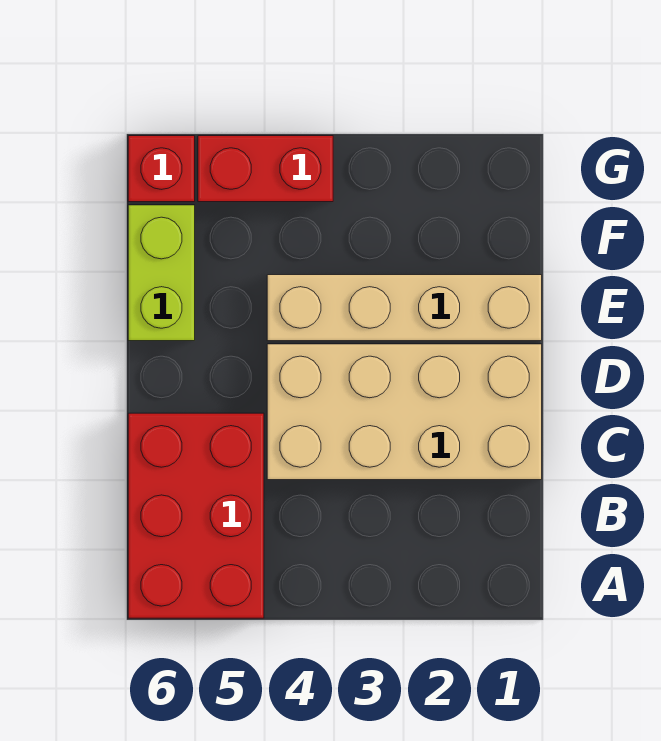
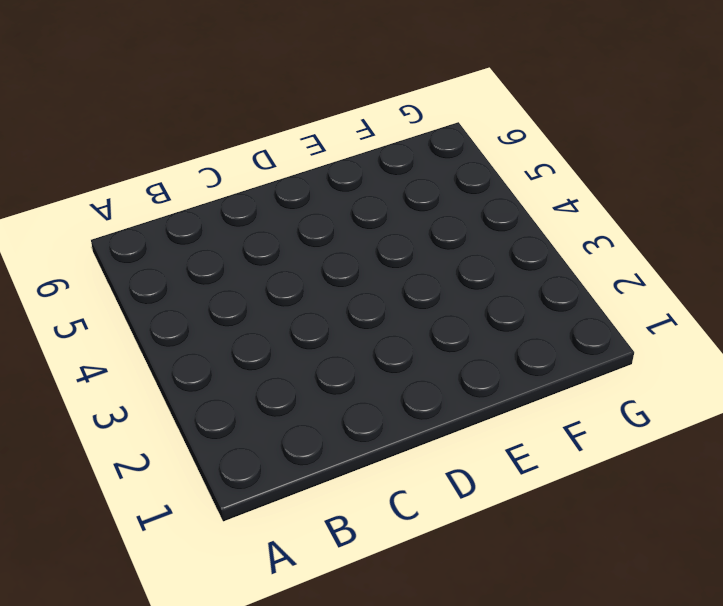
none -> red 2x3 brick [128,413,264,618]
none -> tan 2x4 brick [267,344,542,480]

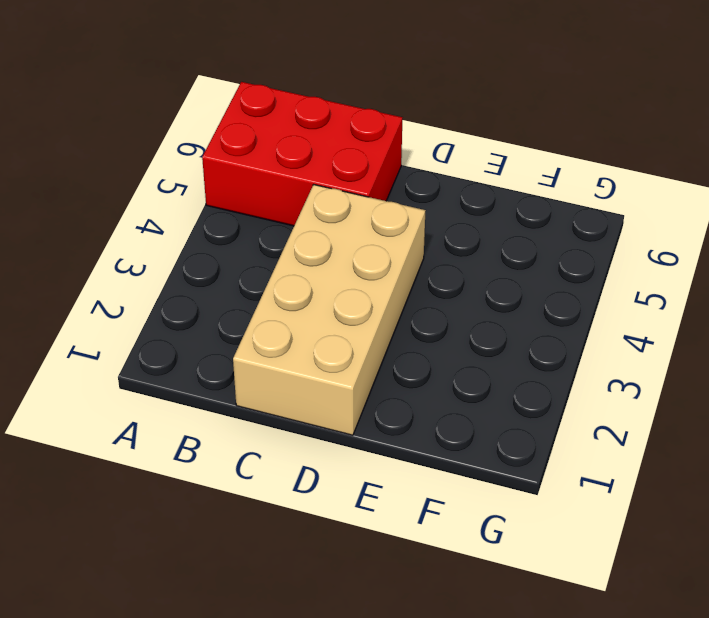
none -> tan 1x4 brick [267,275,542,341]
none -> lime 1x2 brick [128,205,195,341]

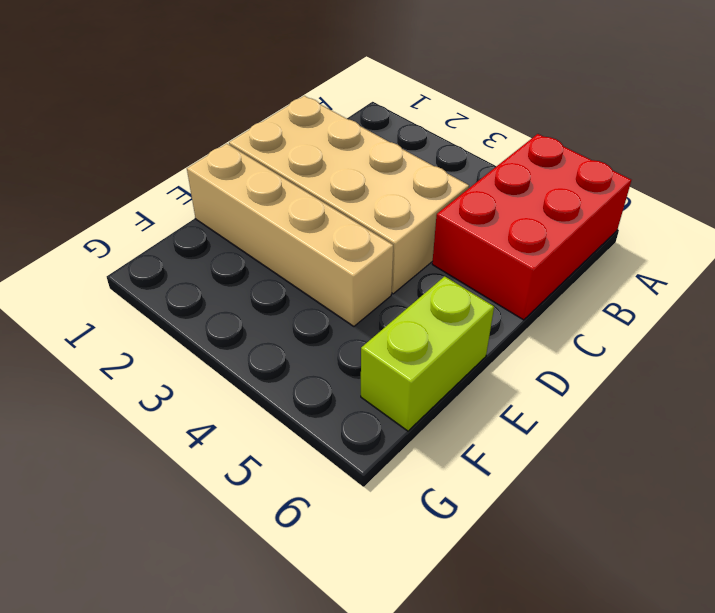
none -> red 1x2 brick [198,136,333,202]
none -> red 1x1 brick [128,136,195,202]

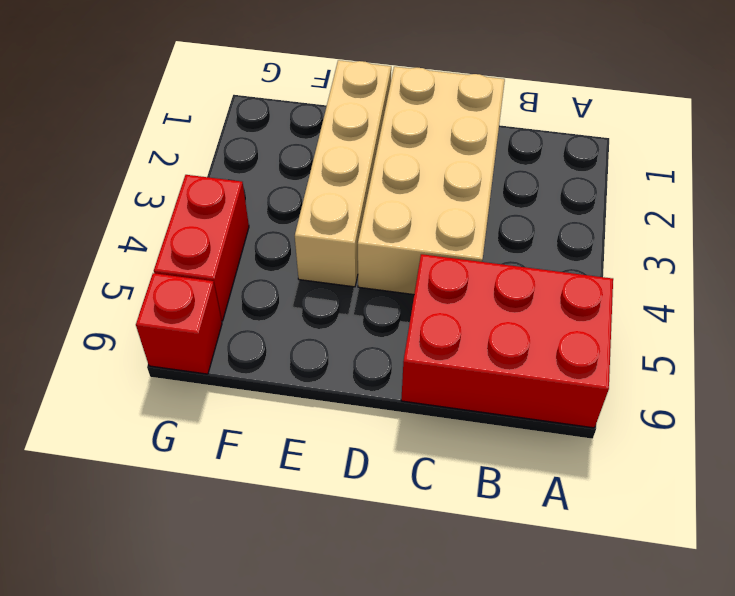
none -> lime 1x2 brick [128,205,195,341]

